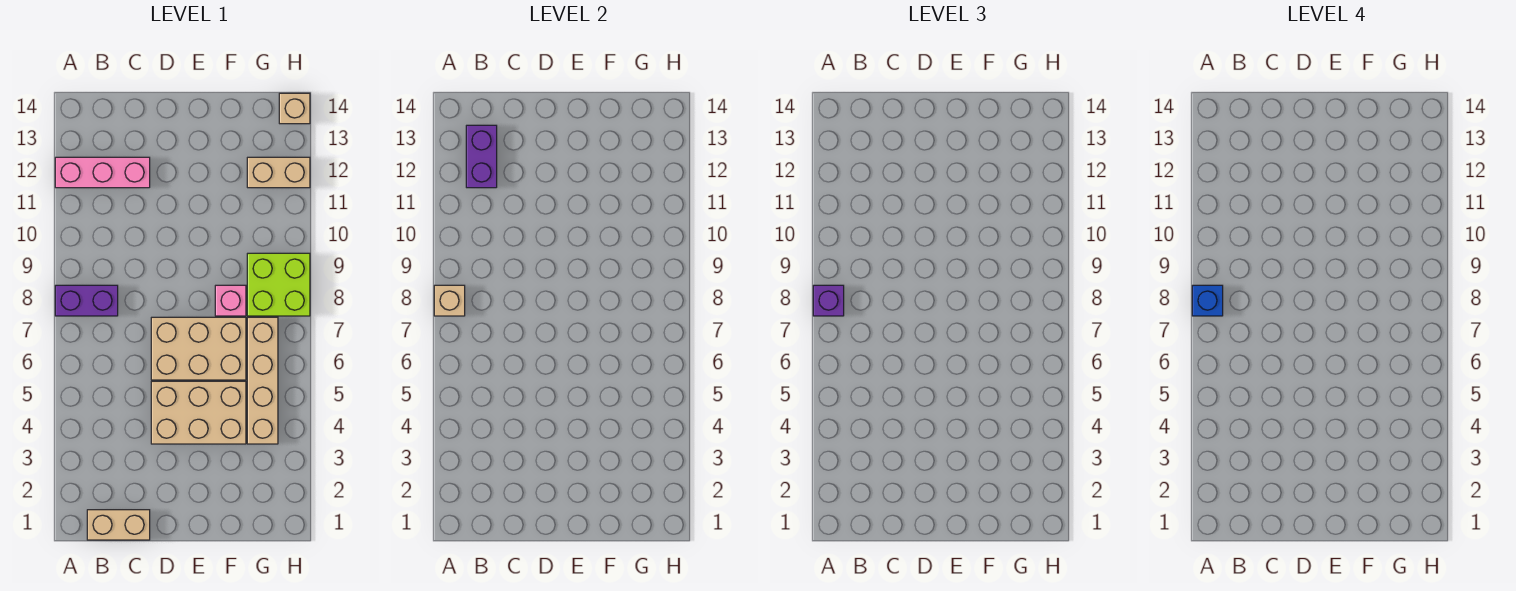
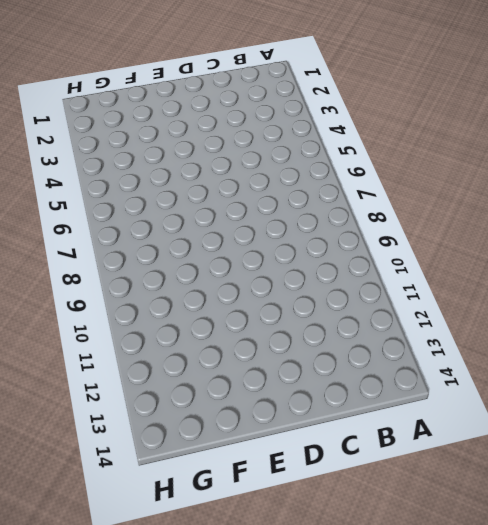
none -> purple 1x2 brick [55,285,118,316]
none -> pink 1x3 brick [55,157,150,188]
none -> tan 1x2 brick [87,510,150,540]

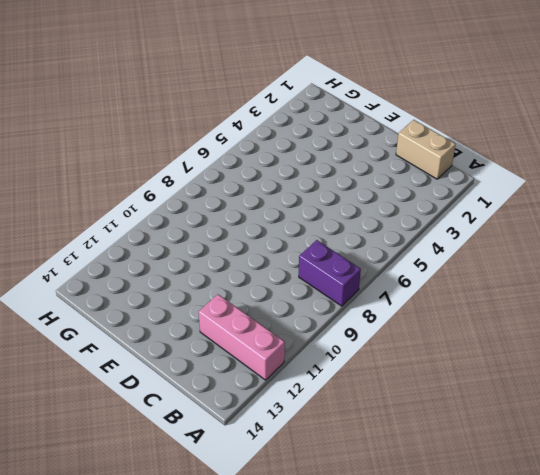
none -> tan 2x3 brick [151,381,246,444]
none -> tan 2x3 brick [151,317,246,380]
none -> pink 1x1 brick [215,285,246,316]

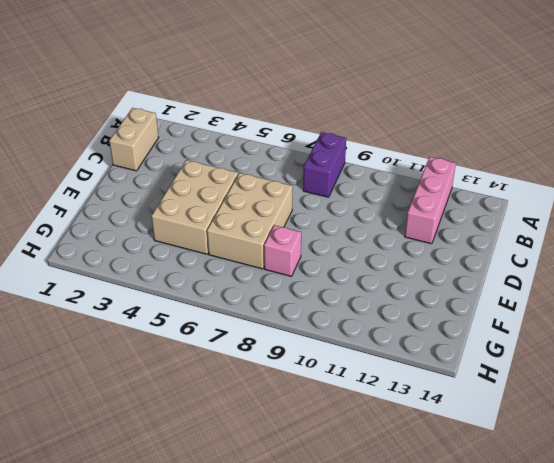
none -> tan 1x4 brick [247,317,278,444]
none -> lime 2x2 brick [247,253,310,316]
none -> tan 1x2 brick [247,157,310,188]

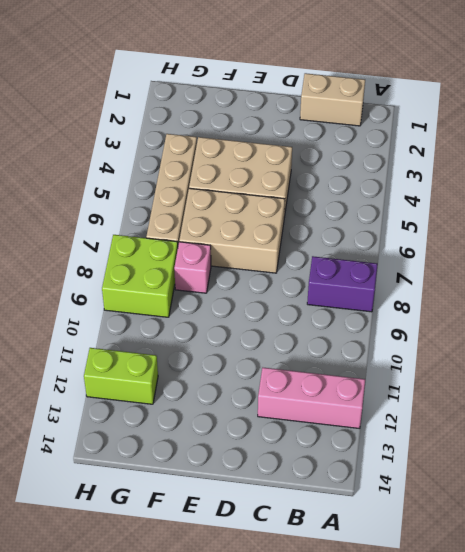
lime 1x2 brick [84,348,158,404] -> tan 1x2 brick [247,157,310,188]
none -> tan 1x1 brick [279,93,310,124]
none -> tan 1x1 brick [434,285,465,316]
none -> purple 1x2 brick [466,125,497,188]

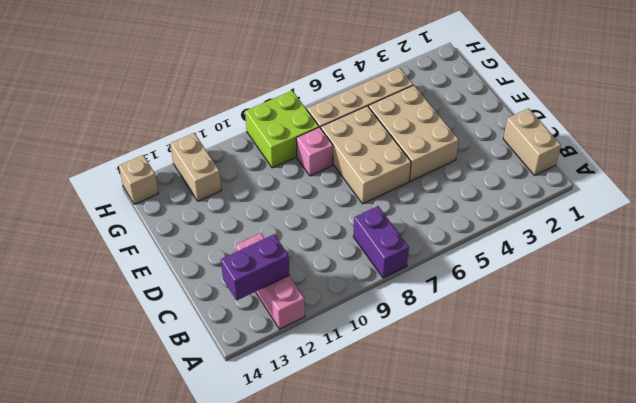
none -> tan 1x1 brick [434,285,465,316]
none -> purple 1x1 brick [813,285,844,316]
none -> blue 1x1 brick [1192,285,1223,316]

